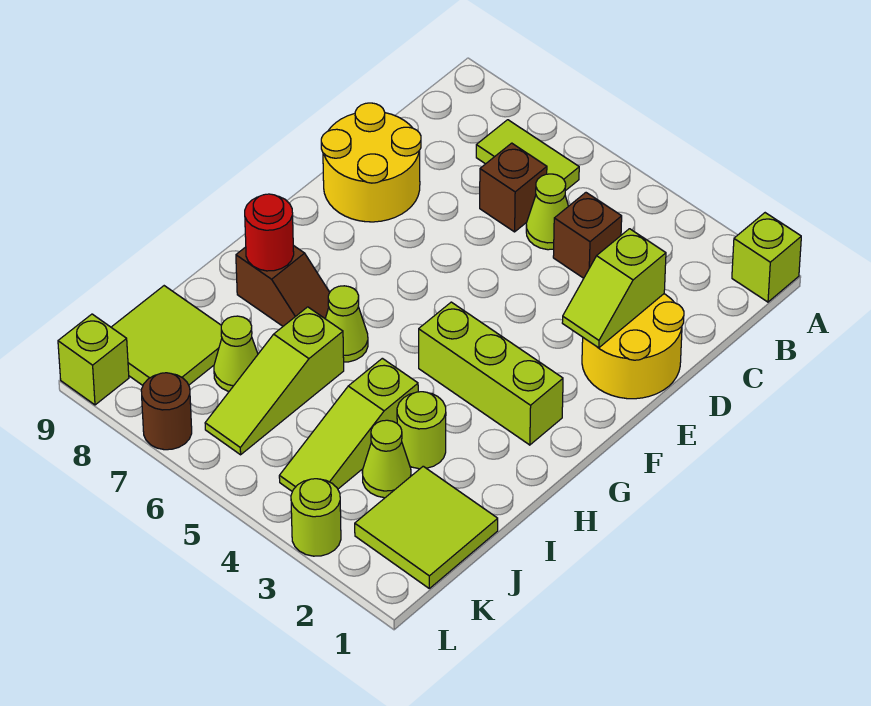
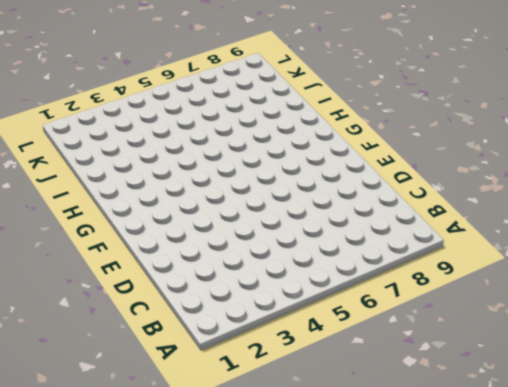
none -> lime 1x1 brick [732,213,801,302]
none -> lime 1x2 tile [476,120,579,191]
none -> brown 1x1 brick [553,193,622,278]

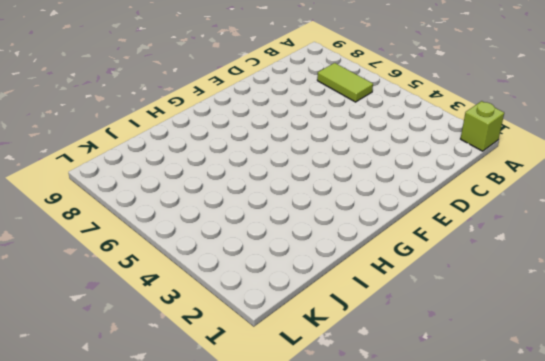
none -> brown 1x1 brick [553,193,622,278]
none -> lime 1x1 cone [526,174,568,250]
none -> brown 1x1 brick [480,143,547,232]

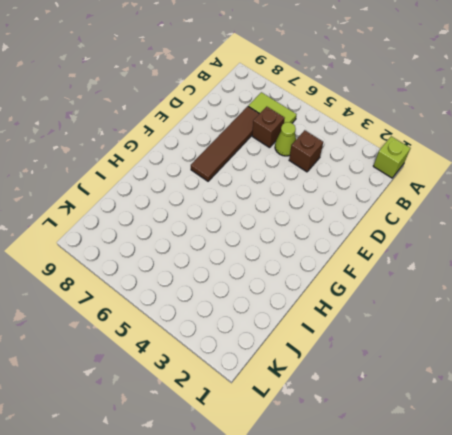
brown 1x4 tile [191,106,259,181] -> none
none -> yellow 2x2 round brick [582,294,684,399]
none -> yellow 2x2 round brick [321,103,421,222]
none -> lime 1x3 brick [419,302,563,445]

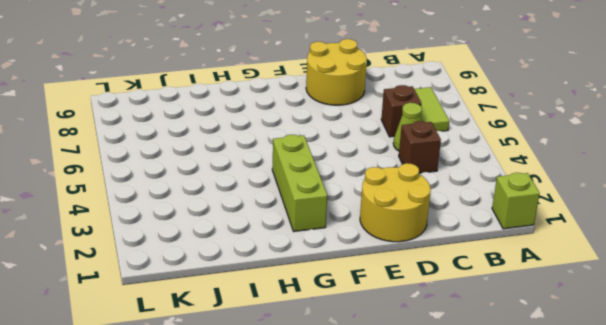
none -> lime 1x1 cone [325,286,368,362]
none -> brown 1x2 slope [236,245,330,326]
none -> lime 1x1 round brick [397,392,446,469]

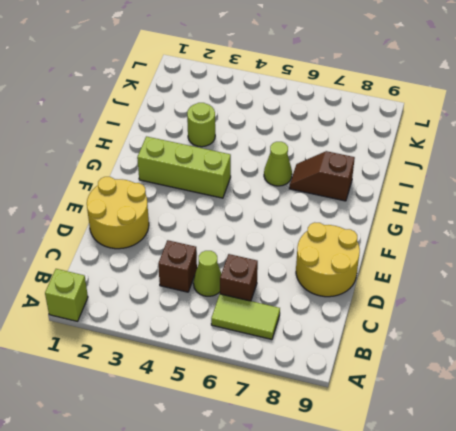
none -> lime 1x3 slope [279,358,418,492]
none -> lime 1x3 slope [205,307,344,455]
none -> lime 2x2 tile [355,466,498,588]

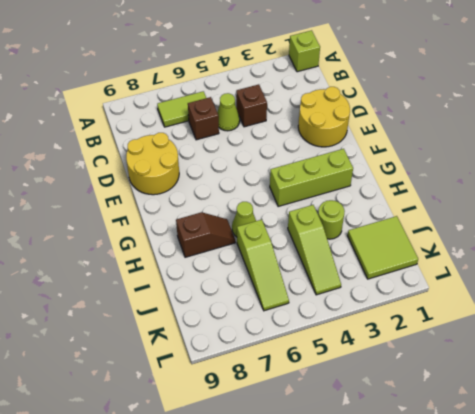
none -> lime 1x1 cone [362,420,411,498]
none -> lime 1x1 cone [214,316,258,391]
none -> lime 2x2 tile [111,286,222,385]

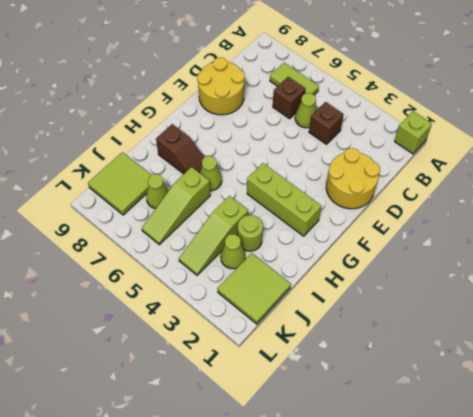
none -> lime 1x1 round brick [291,479,341,556]
none -> brown 1x1 round brick [141,373,192,450]
none -> lime 1x1 brick [58,314,129,405]

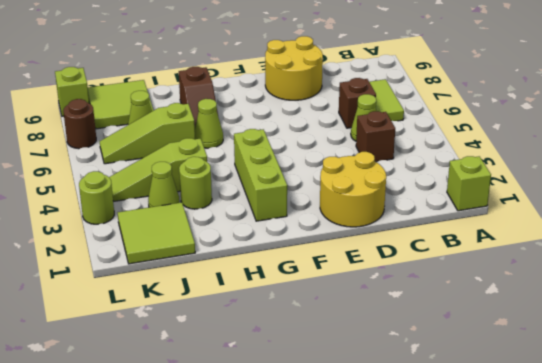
none -> lime 1x2 slope [562,229,666,348]
none -> red 1x1 round brick [245,194,294,271]

